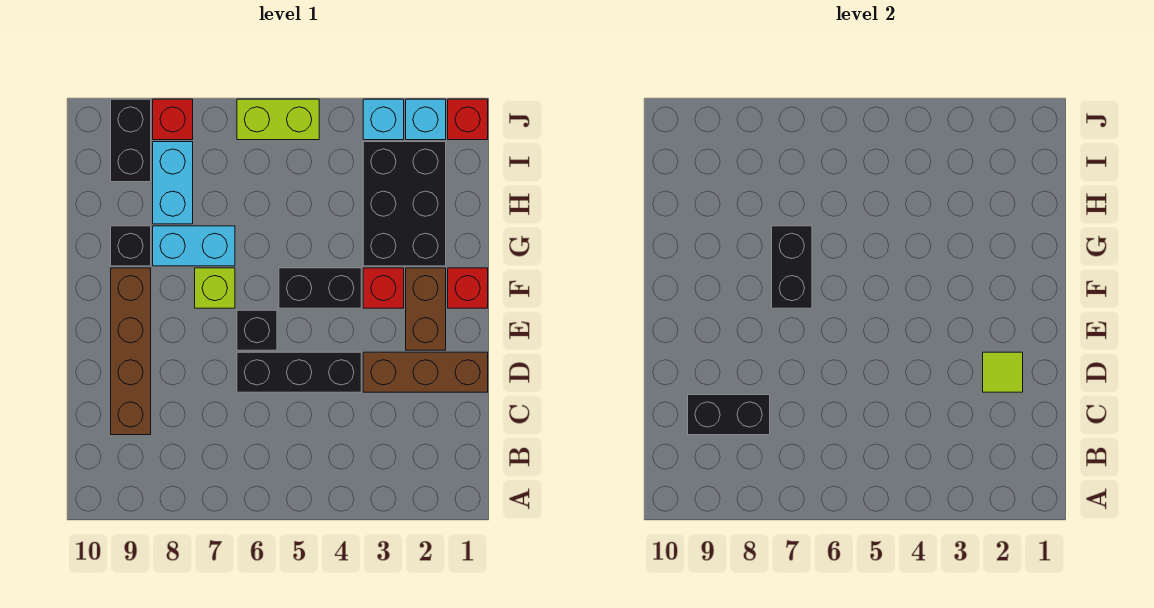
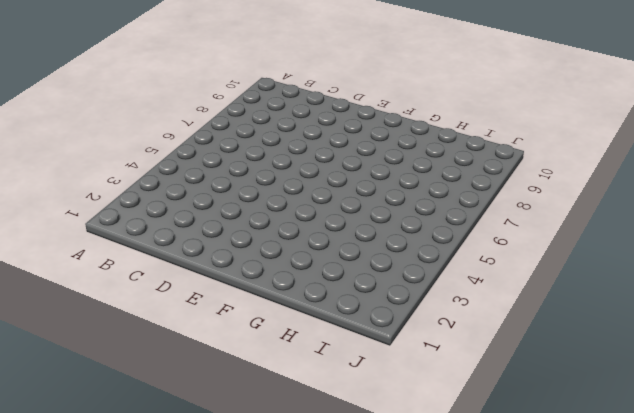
none -> brown 1x4 brick [111,268,151,435]
none -> brown 1x3 brick [363,352,488,392]
none -> black 1x3 brick [237,352,361,392]

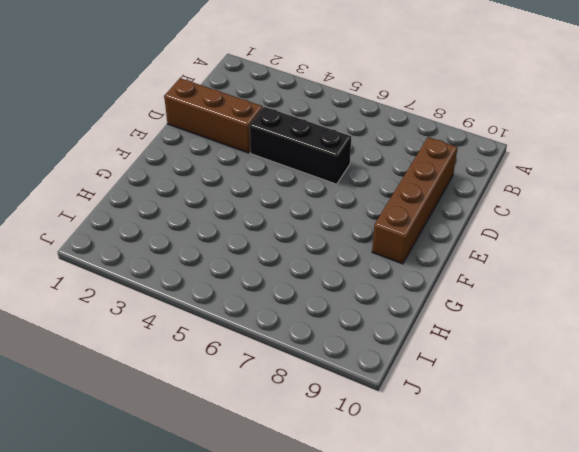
none -> brown 1x2 brick [406,268,446,350]
none -> black 1x1 brick [237,310,277,350]
none -> red 1x1 brick [448,268,488,308]

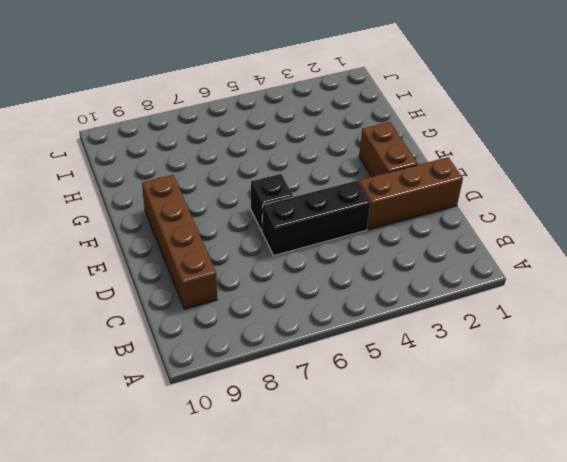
none -> red 1x1 brick [448,268,488,308]
none -> red 1x1 brick [363,268,404,308]
none -> black 1x2 brick [279,268,361,308]

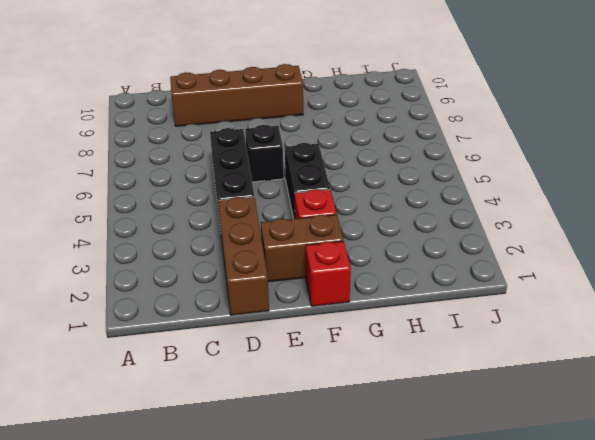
none -> lime 1x1 brick [195,268,235,308]
none -> black 2x3 brick [363,142,446,266]
none -> cyan 1x2 brick [153,226,235,266]

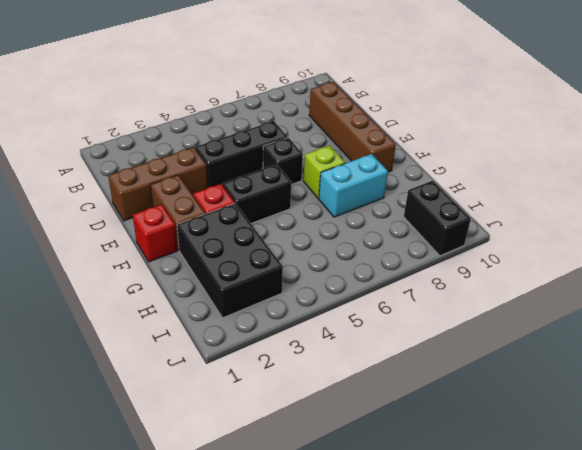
none -> black 1x1 brick [111,226,151,266]
none -> cyan 1x2 brick [153,142,193,224]
none -> red 1x1 brick [448,99,488,140]

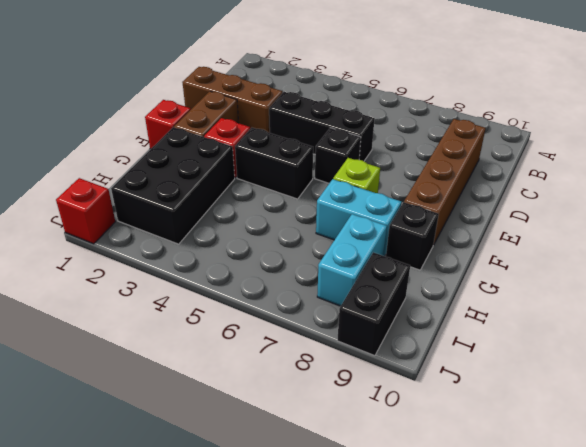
none -> cyan 1x1 brick [406,99,446,140]
none -> cyan 1x1 brick [363,99,404,140]
none -> lime 1x2 brick [237,99,319,140]

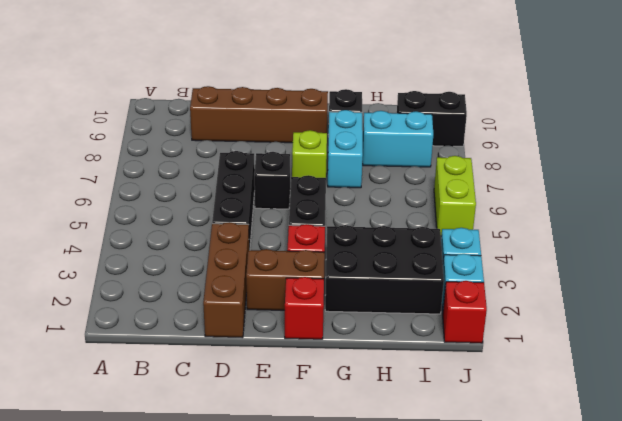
none -> red 1x1 brick [153,99,193,140]
none -> black 1x2 brick [688,395,770,435]
none -> lime 1x1 tile [983,352,1023,392]

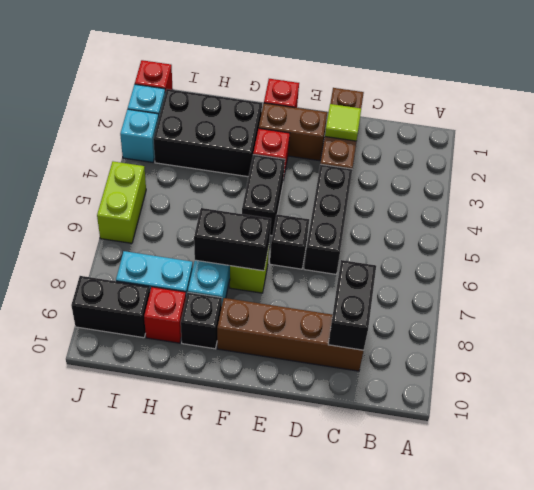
red 1x1 brick [144,287,186,343] -> red 1x1 brick moved to [153,99,193,140]

